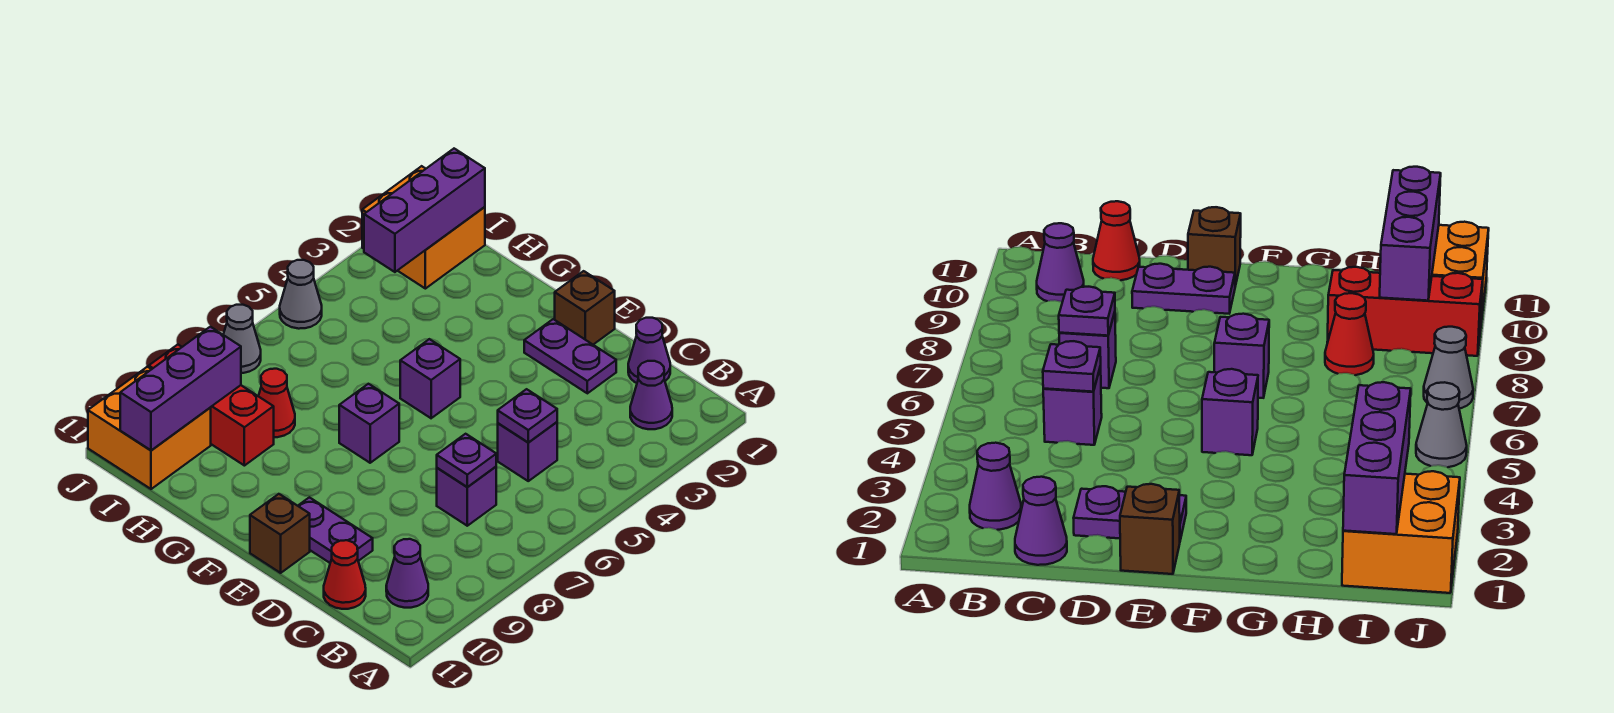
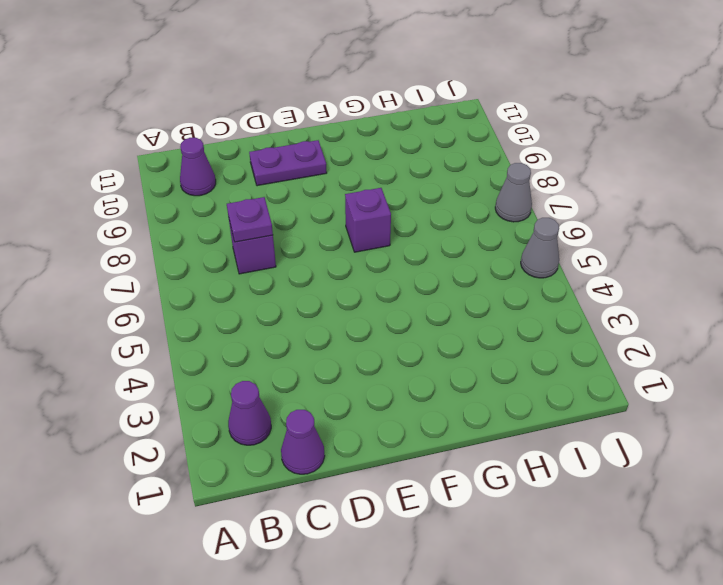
none -> purple 1x1 brick [498,422,557,481]
none -> red 1x1 cone [324,540,366,609]
none -> purple 1x2 plate [524,319,616,393]

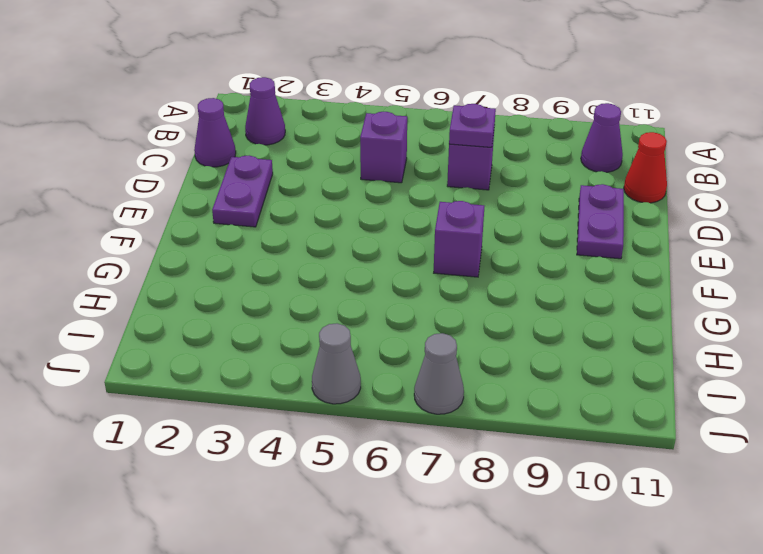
none -> brown 1x1 brick [555,271,615,345]
none -> brown 1x1 brick [250,494,310,573]
none -> purple 1x1 brick [400,339,460,418]

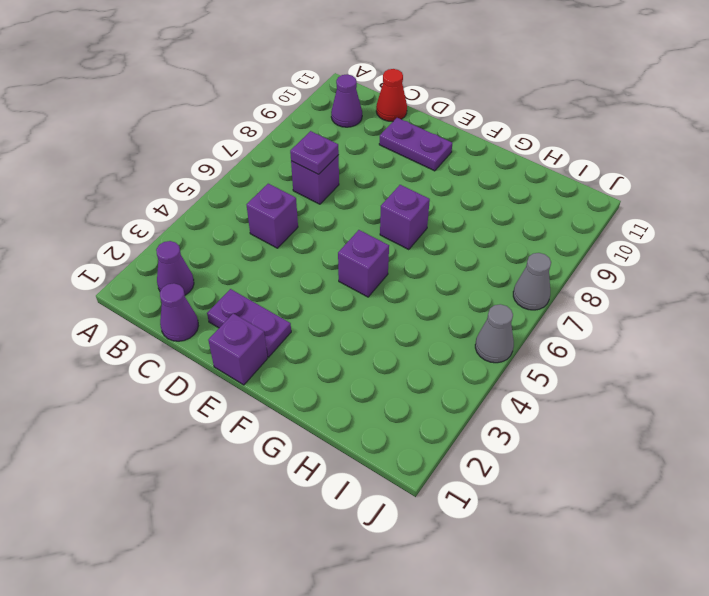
purple 1x1 brick [208,313,267,385] -> brown 1x1 brick [555,271,615,345]
none -> brown 1x1 brick [250,494,310,573]
none -> red 1x1 cone [259,369,295,437]
none -> red 1x3 brick [149,345,274,466]

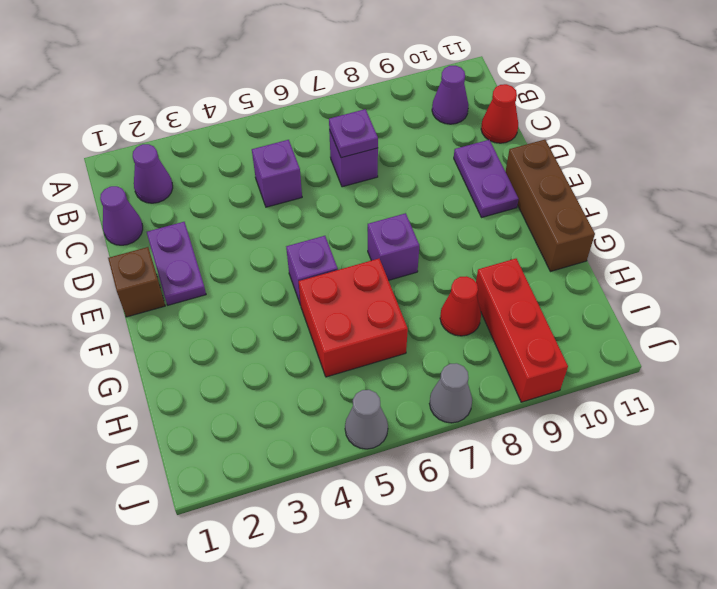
brown 1x3 brick [505,140,595,272] -> brown 1x1 brick [250,494,310,573]
red 2x2 brick [299,259,408,377] -> none
none -> orange 2x2 brick [362,166,485,289]
none -> orange 2x2 brick [88,367,211,489]
none -> purple 1x1 plate [498,389,557,443]

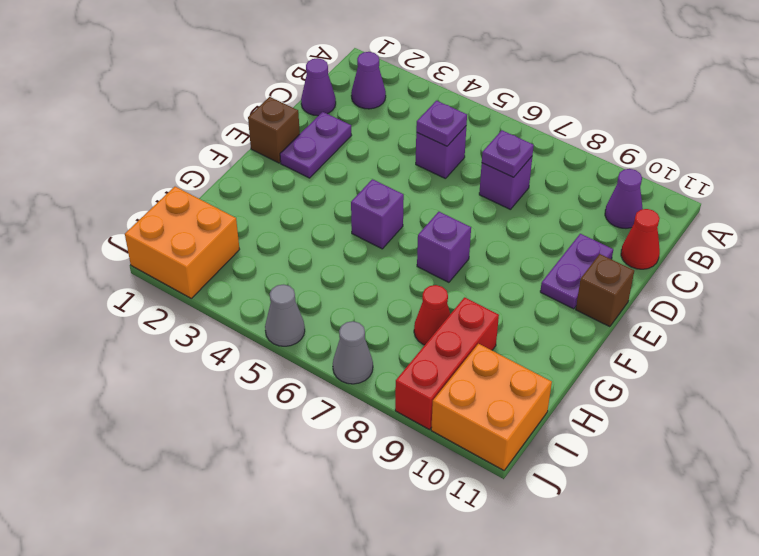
none -> purple 1x3 brick [364,149,485,272]
none -> purple 1x3 brick [120,327,241,450]

